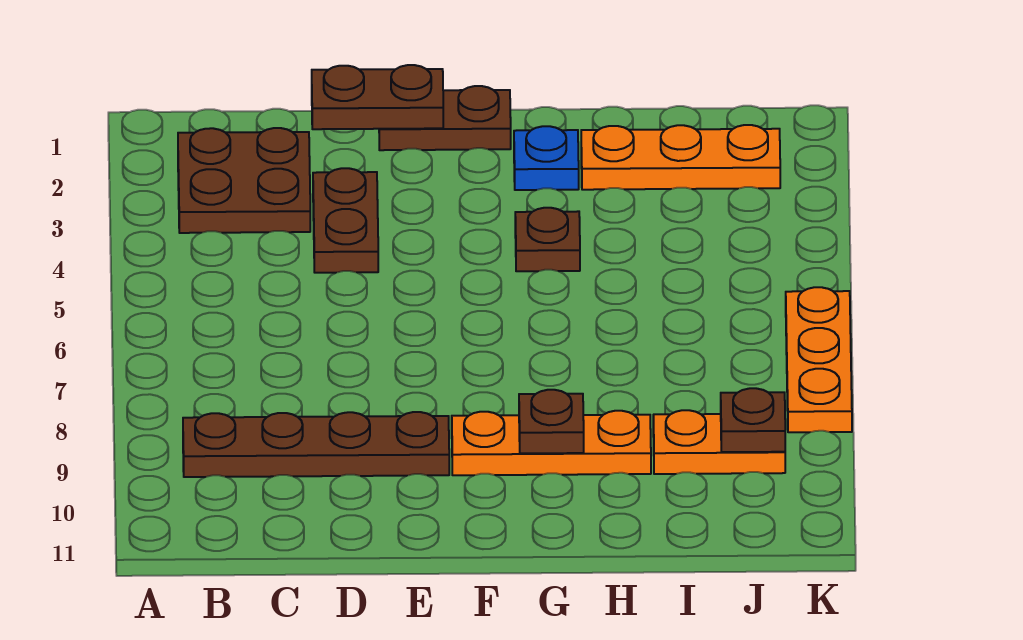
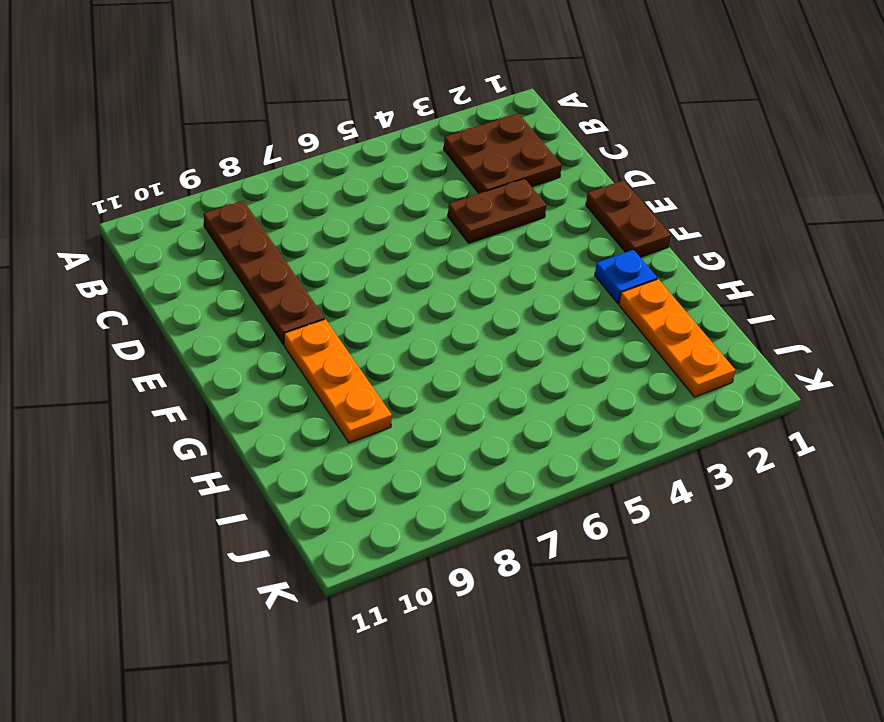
none -> brown 1x1 plate [515,208,580,271]
none -> orange 1x2 plate [653,410,785,474]
none -> orange 1x3 plate [786,287,852,432]

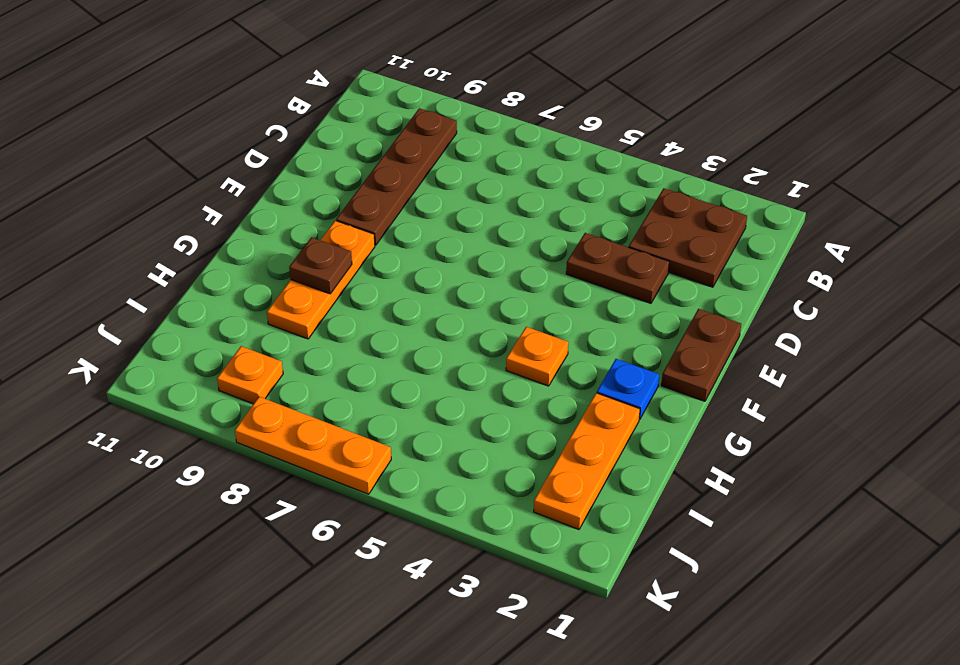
orange 1x1 plate [506,327,568,386] -> brown 1x1 plate [515,208,580,271]
orange 1x1 plate [217,346,283,404] -> orange 1x2 plate [653,410,785,474]
none -> brown 1x2 plate [312,65,443,129]
none -> brown 1x1 plate [721,388,785,452]

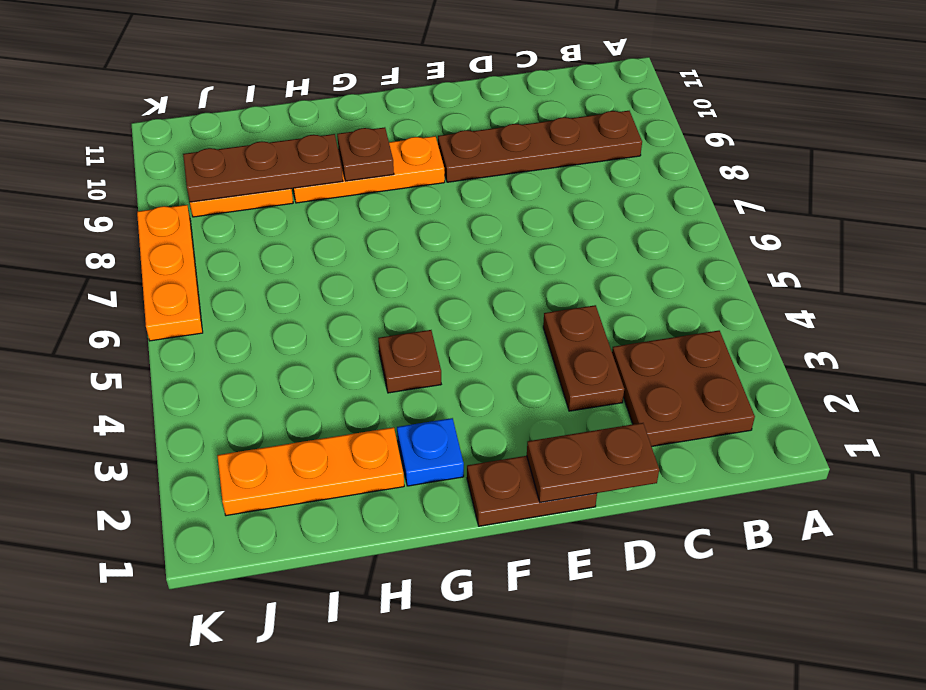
brown 1x3 plate [183,134,343,202] -> brown 1x1 plate [721,388,785,452]

